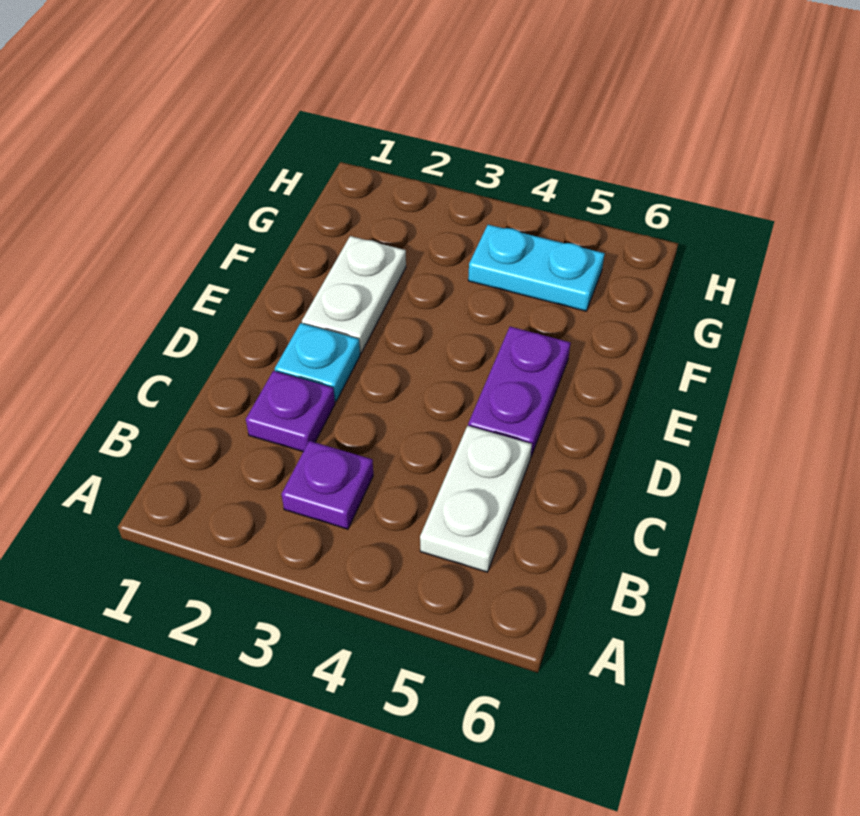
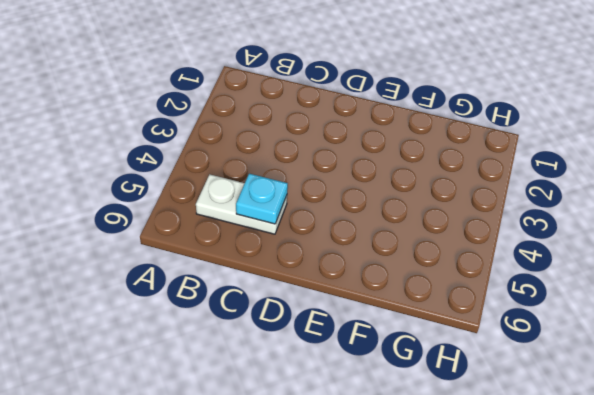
cyan 1x1 plate [236,174,288,224] -> cyan 1x1 plate moved to [275,323,360,402]
none -> purple 1x1 plate [282,441,373,529]
none -> purple 1x1 plate [246,371,335,452]

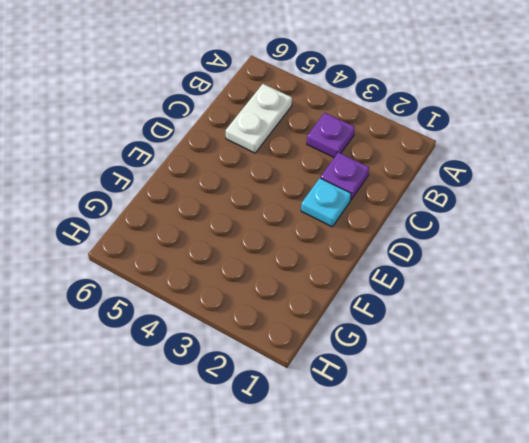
none -> purple 1x2 plate [468,327,570,456]
none -> white 1x2 plate [302,236,406,353]

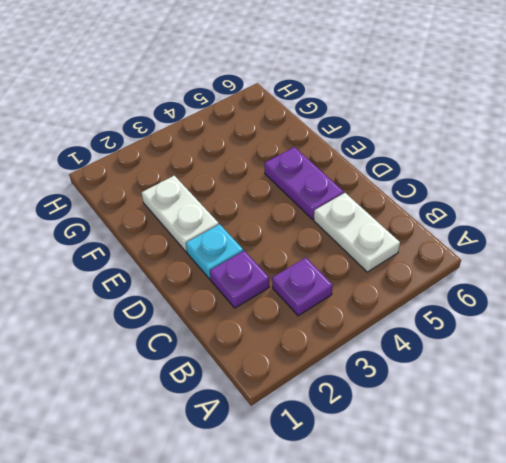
none -> cyan 1x2 plate [468,225,605,311]

